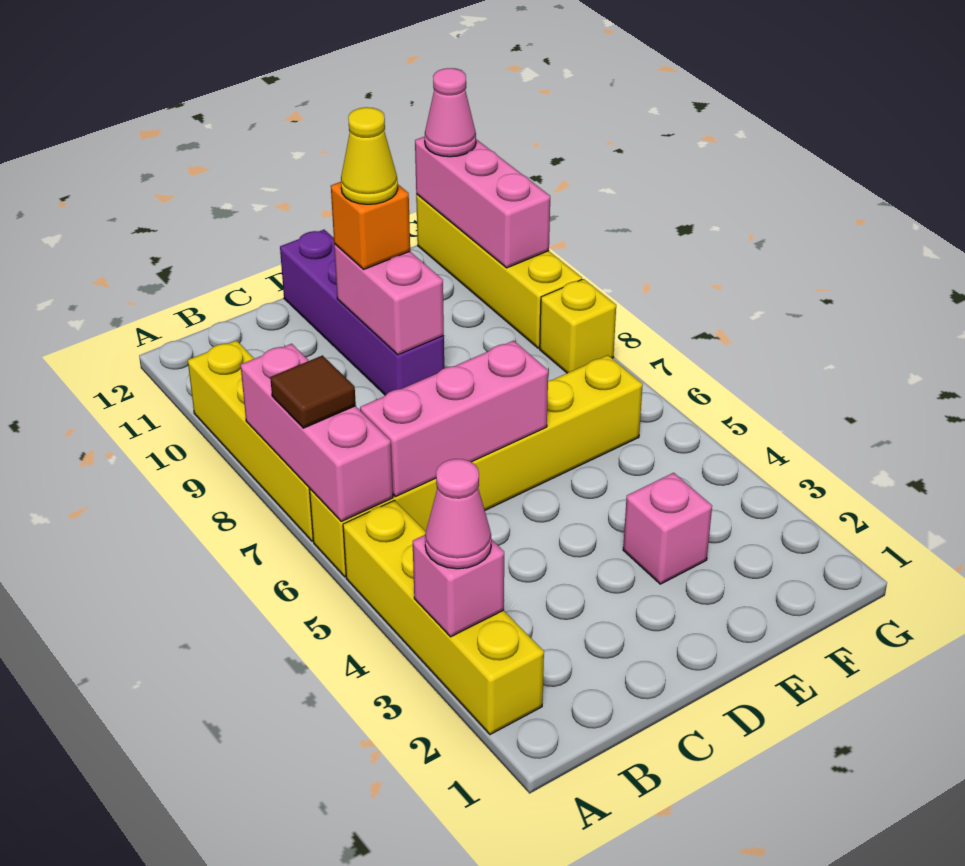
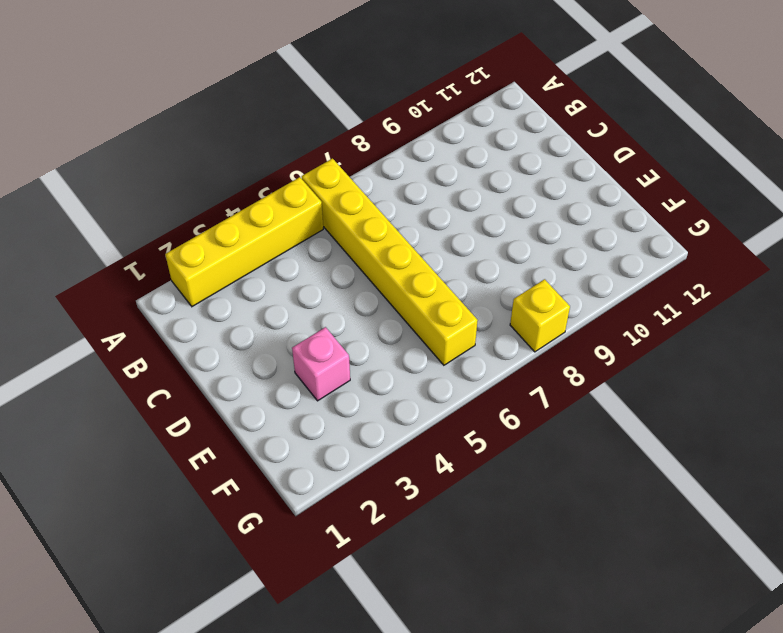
none -> yellow 1x4 brick [188,340,313,541]
none -> purple 1x4 brick [280,230,444,395]
none -> yellow 1x4 brick [416,194,582,348]

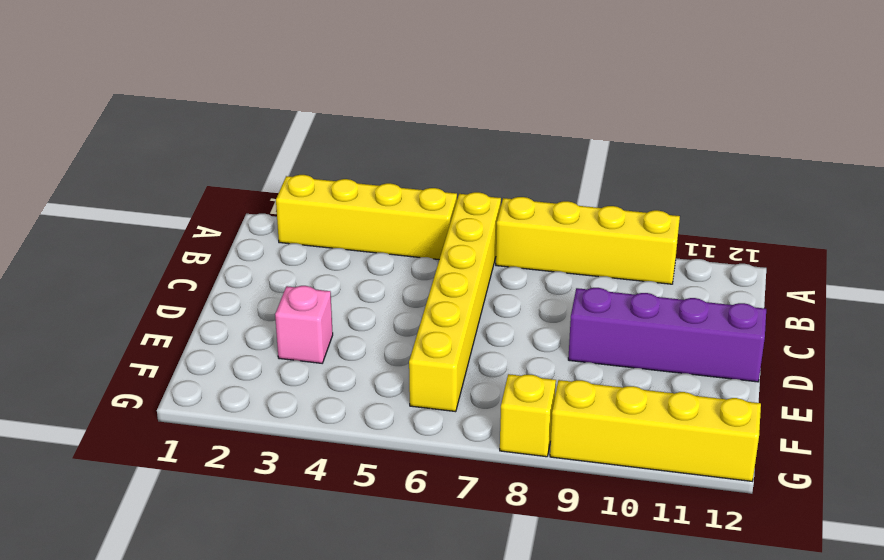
none -> pink 1x1 brick [413,535,504,637]
none -> pink 1x3 brick [241,344,393,521]
none -> pink 1x3 brick [360,341,548,497]

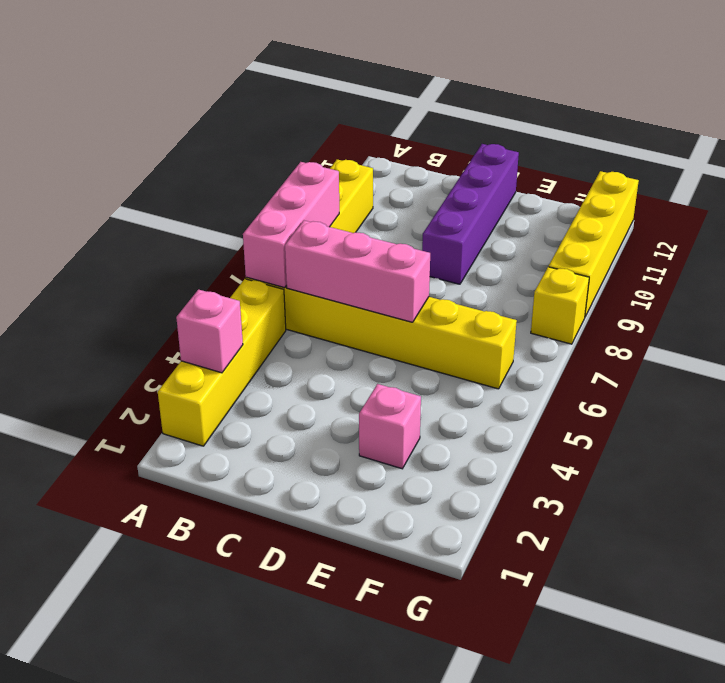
none -> pink 1x2 brick [334,244,444,355]
none -> pink 1x3 brick [415,136,550,268]
none -> pink 1x1 cone [425,459,491,569]

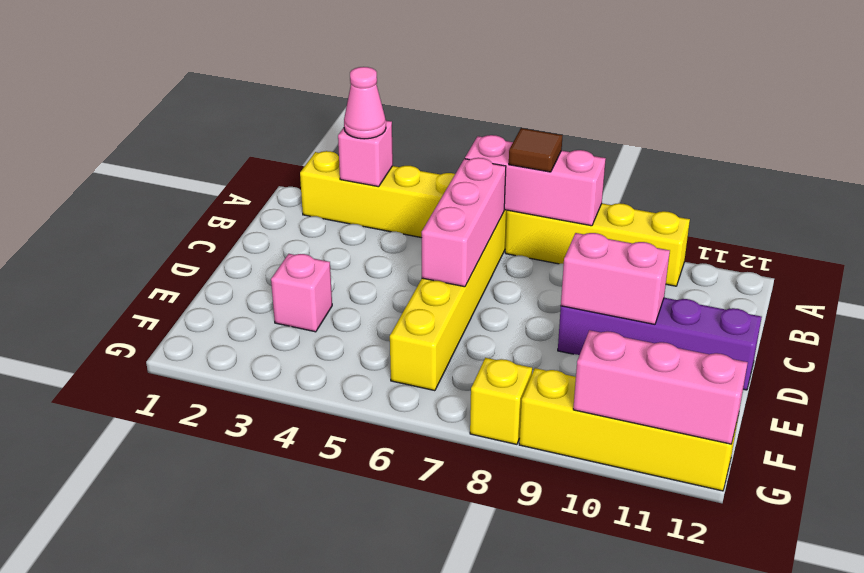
none -> orange 1x1 brick [331,182,410,270]
none -> pink 1x1 cone [425,68,476,157]
none -> yellow 1x1 cone [341,107,398,204]

